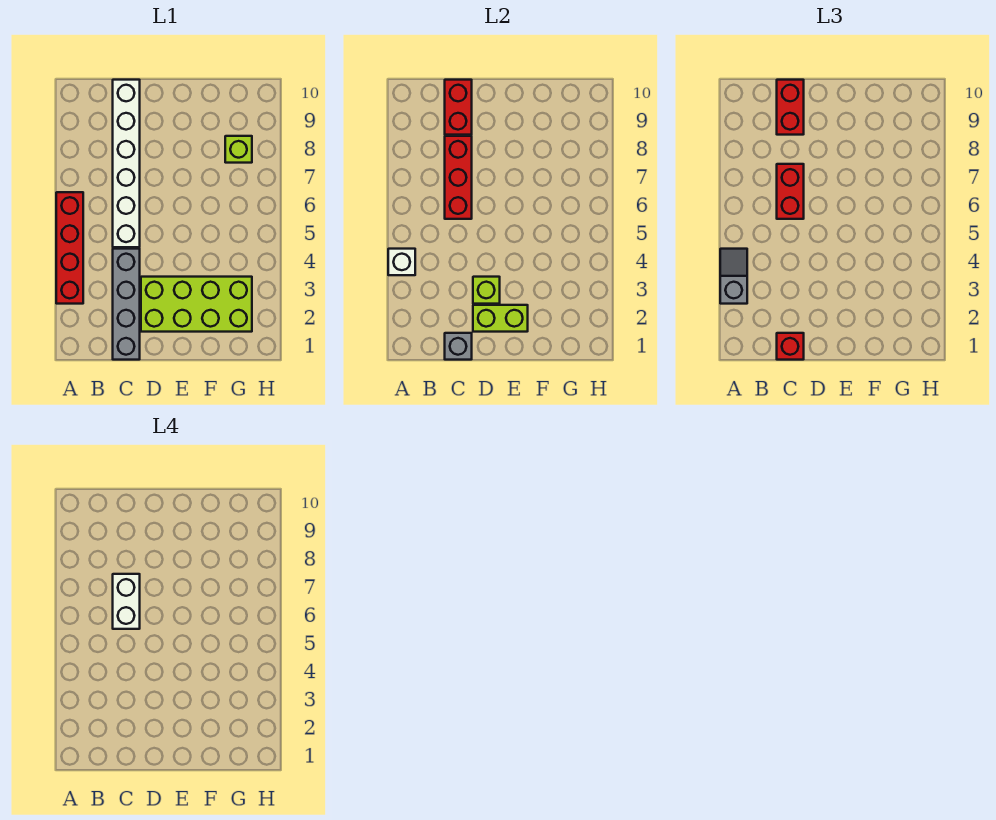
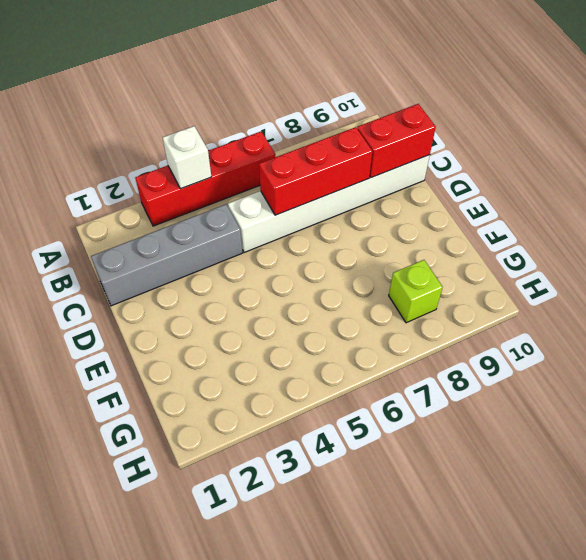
none -> lime 2x4 brick [141,277,252,332]
none -> grey 1x1 brick [445,333,472,360]
none -> lime 1x2 brick [473,305,528,332]

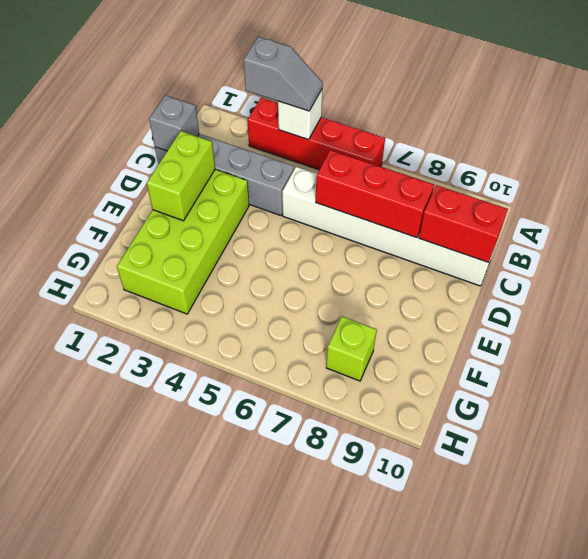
none -> lime 1x1 brick [473,277,500,304]
none -> red 1x1 brick [777,333,804,360]
none -> red 1x2 brick [777,164,804,219]

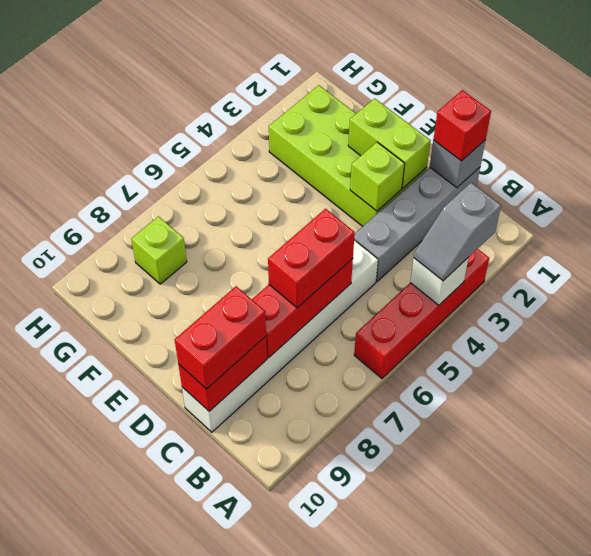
none -> white 1x2 brick [113,574,140,629]

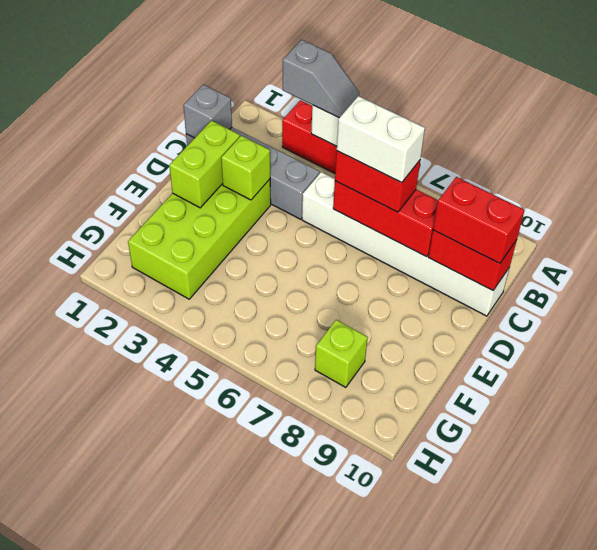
none -> red 1x1 brick [777,333,804,360]

